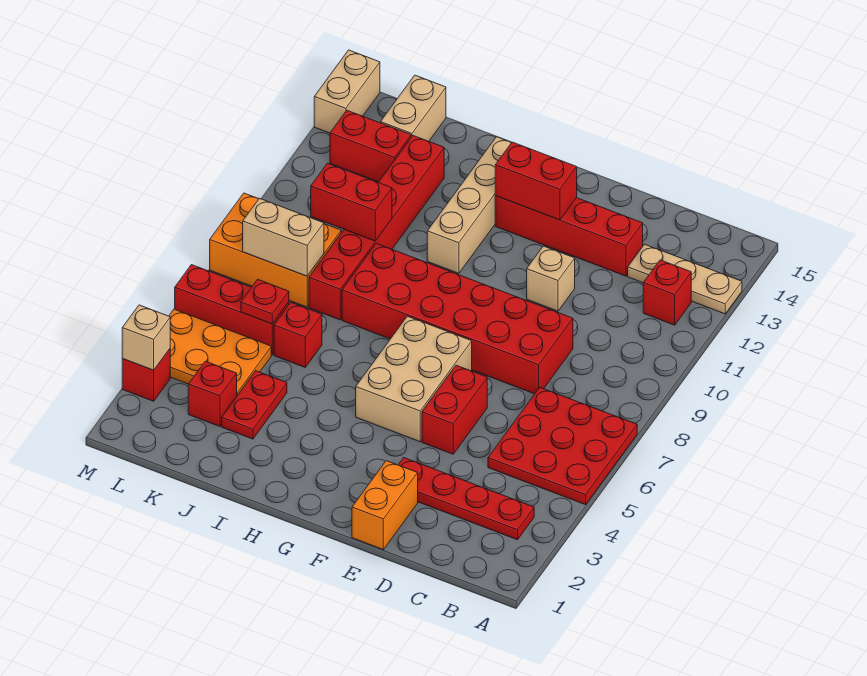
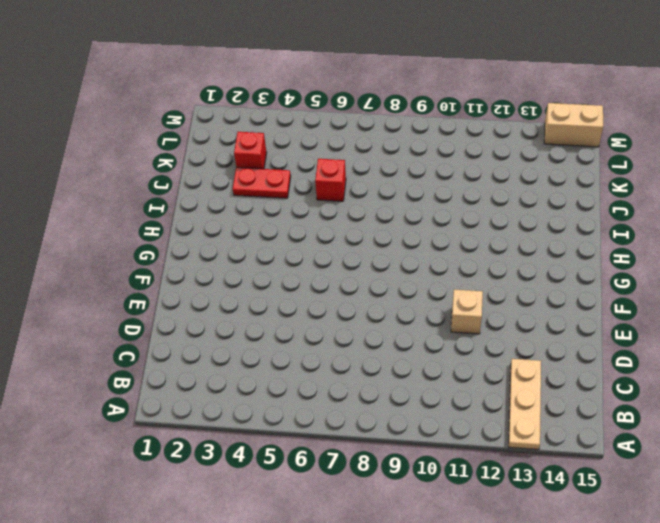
none -> red 3x3 plate [488,387,637,505]
none -> red 1x4 plate [398,458,534,540]
none -> red 1x1 brick [643,260,691,325]

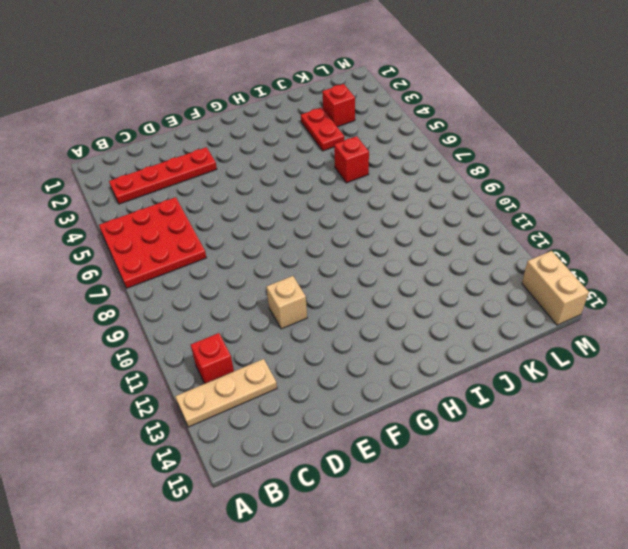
none -> red 2x6 brick [342,243,573,394]
none -> red 1x4 brick [495,196,643,276]
none -> orange 1x2 brick [352,461,418,550]

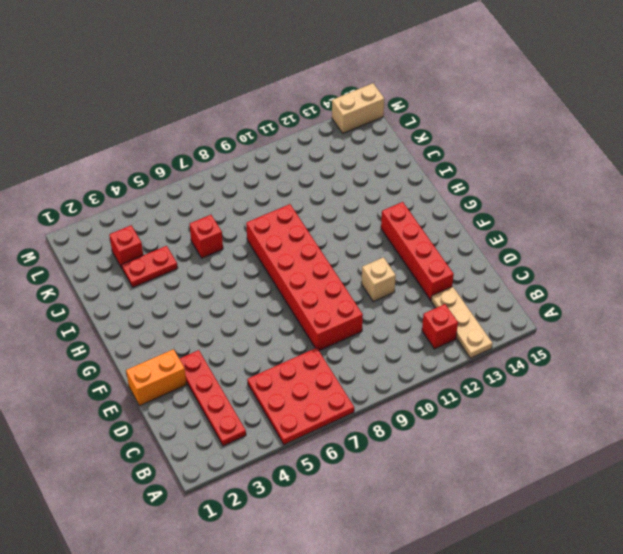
none -> red 1x2 brick [422,365,487,454]
none -> tan 2x3 brick [356,316,472,442]
none -> tan 1x4 brick [427,137,511,274]

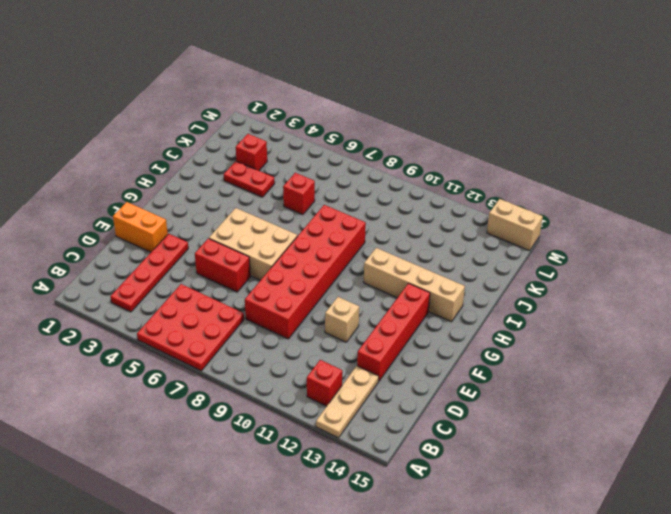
none -> red 1x6 brick [309,136,444,320]
none -> orange 2x3 plate [169,309,271,395]
none -> red 1x3 brick [175,265,289,355]

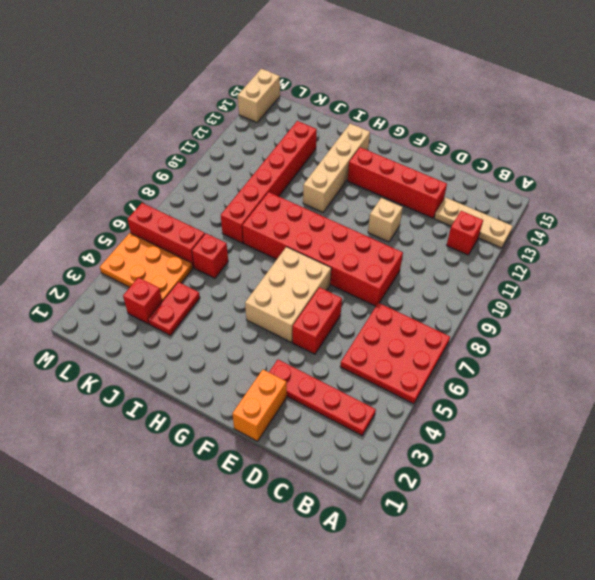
none -> orange 2x3 brick [210,193,341,307]
none -> red 1x2 brick [330,110,411,182]
none -> tan 1x2 brick [381,75,446,141]

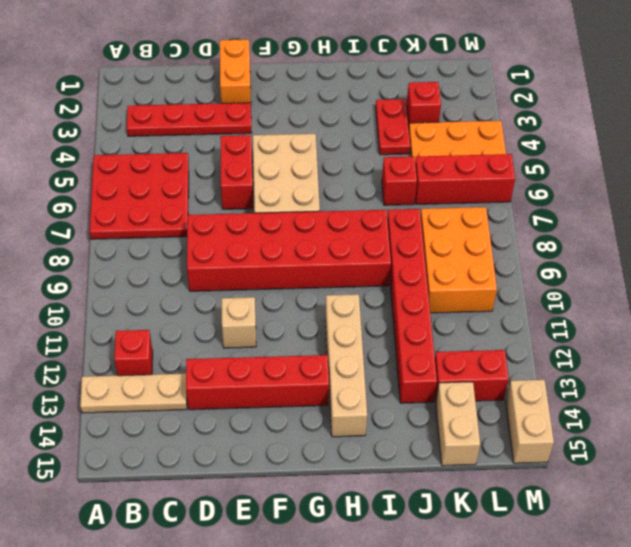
orange 2x3 brick [421,207,497,313] -> orange 2x3 brick turned to [210,193,341,307]
none -> red 1x1 brick [122,349,170,401]
none -> red 1x2 brick [495,142,577,220]
none -> red 1x2 brick [311,163,392,241]

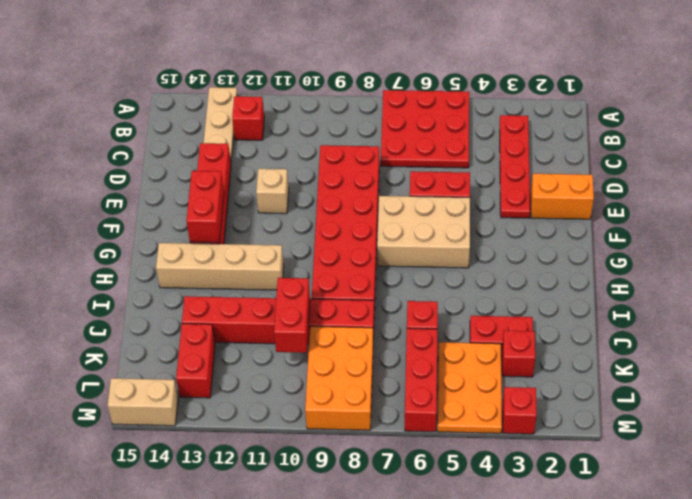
none -> tan 1x2 brick [381,75,446,141]
none -> red 1x1 plate [241,279,289,324]
none -> tan 1x2 brick [243,198,324,276]

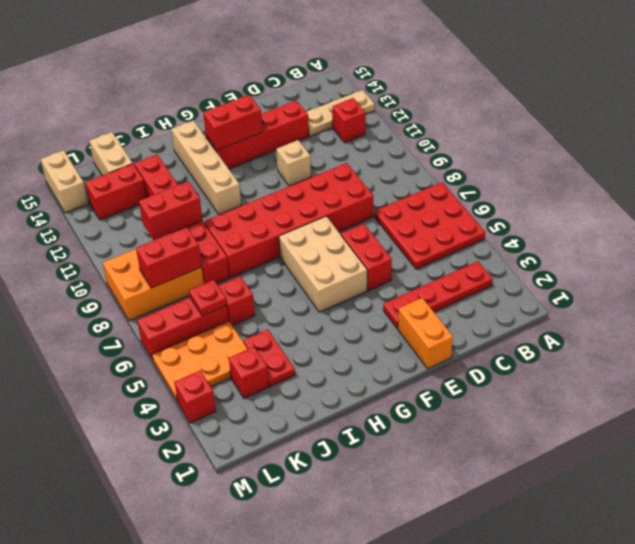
red 1x2 brick [136,227,202,288] -> tan 1x2 brick [243,198,324,276]
none -> tan 1x1 brick [122,305,170,370]

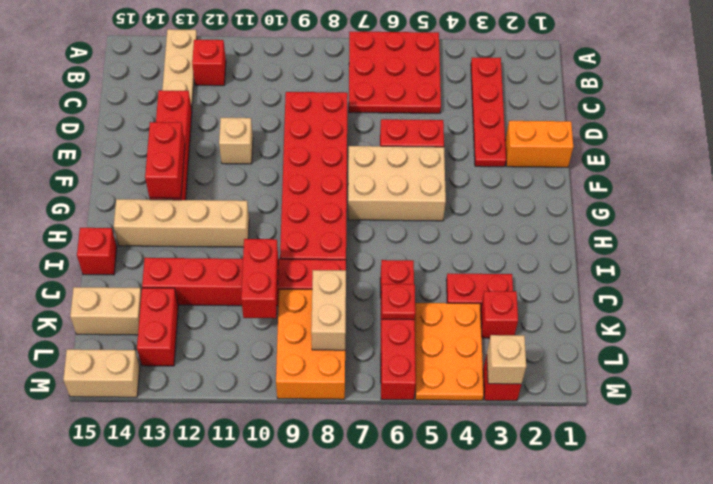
red 1x1 brick [77,228,117,275] -> none

